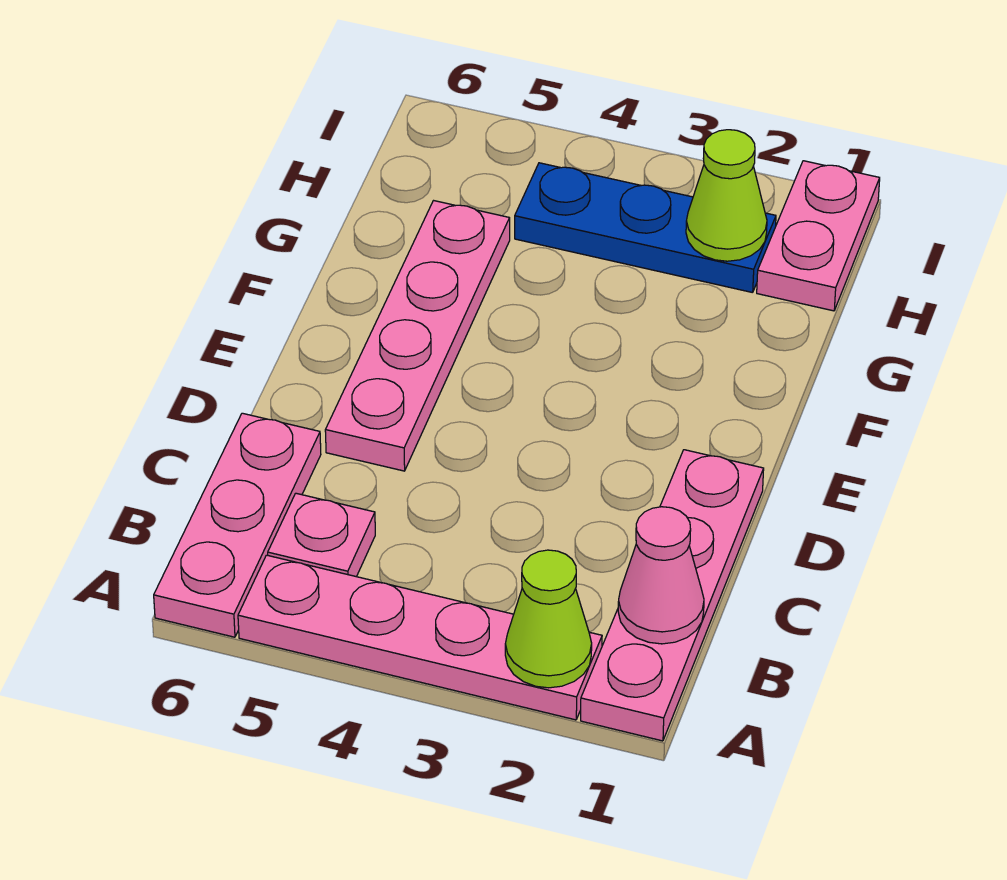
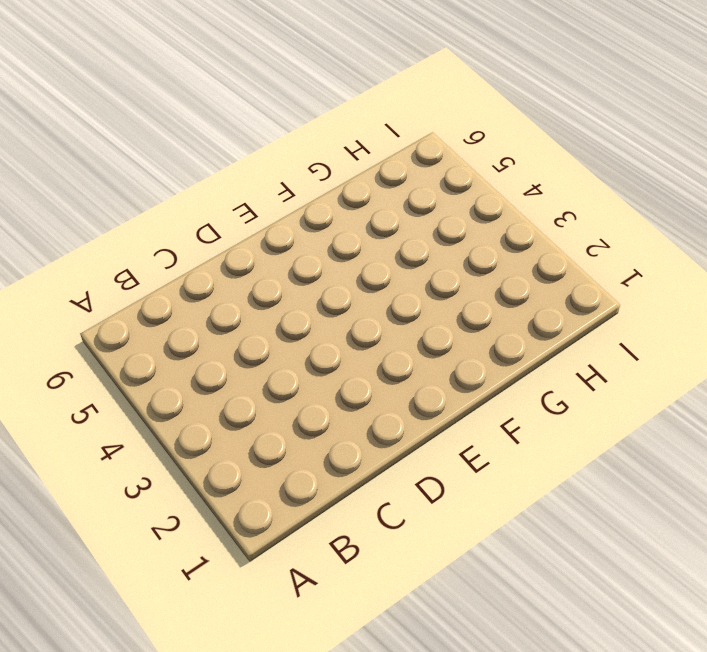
none -> pink 1x4 plate [581,450,764,741]
none -> pink 1x4 plate [238,555,602,720]

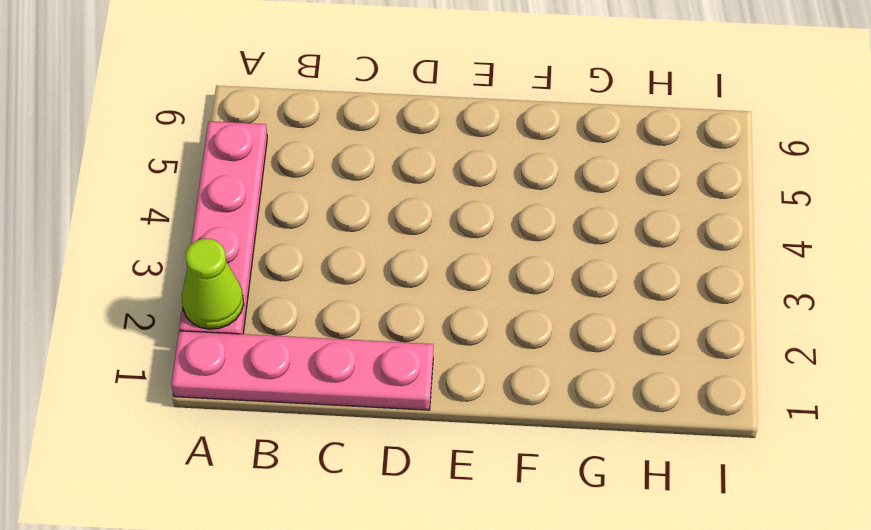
none -> pink 1x3 plate [154,413,321,637]
none -> pink 1x1 plate [268,493,375,577]

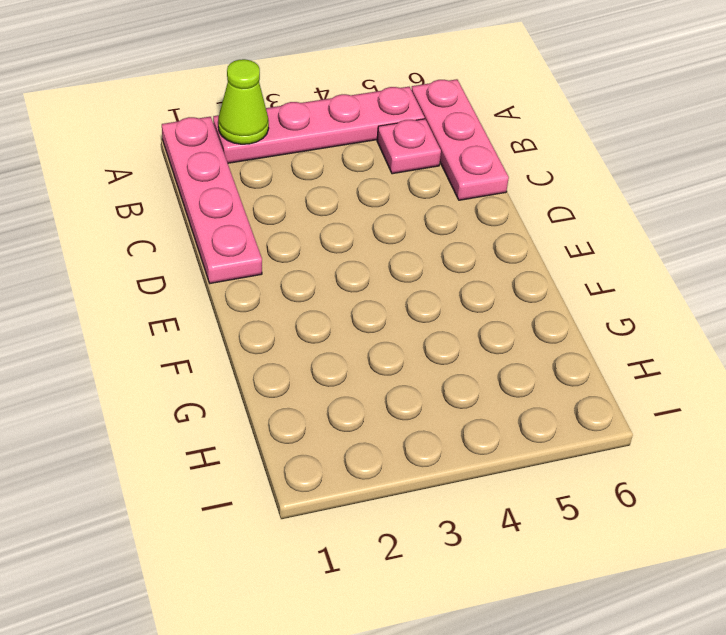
none -> pink 1x4 plate [325,201,510,471]
none -> pink 1x2 plate [757,161,880,311]

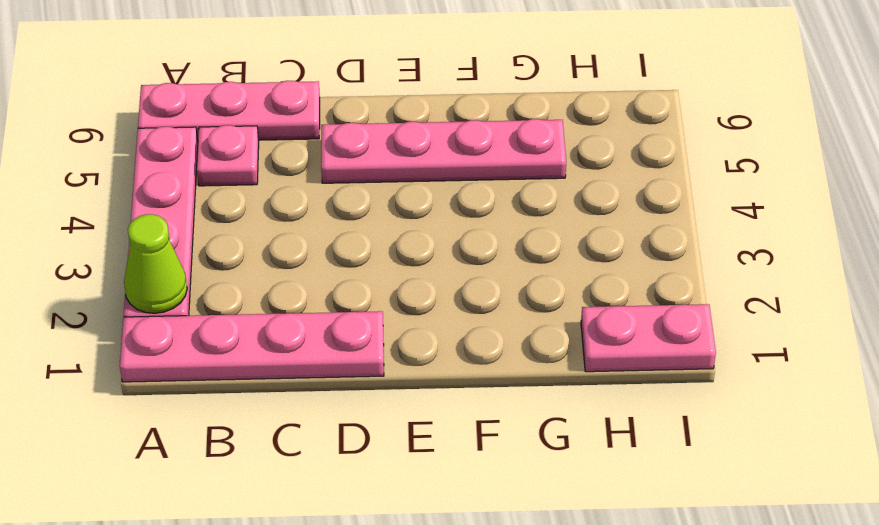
none -> blue 1x3 plate [515,163,776,293]
none -> pink 1x1 cone [618,507,704,644]

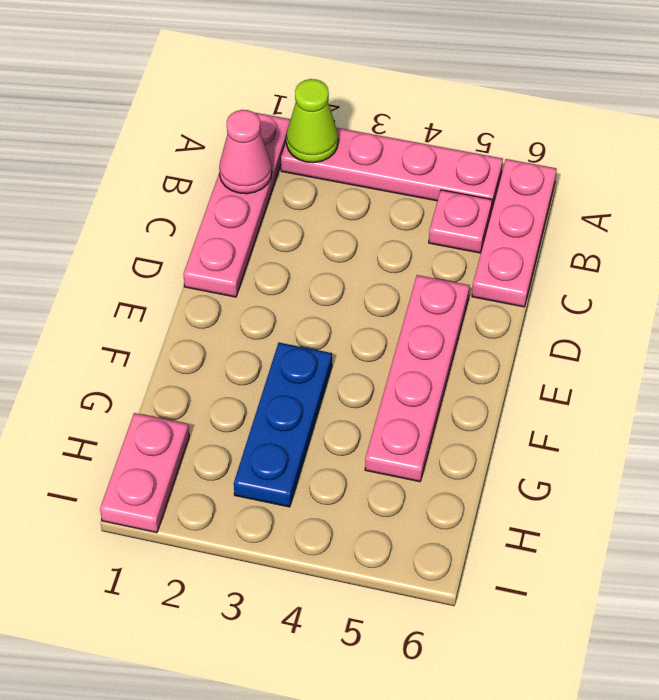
blue 1x3 plate [234,343,332,507] -> blue 1x3 plate turned to [515,163,776,293]
none -> lime 1x1 cone [686,130,767,261]

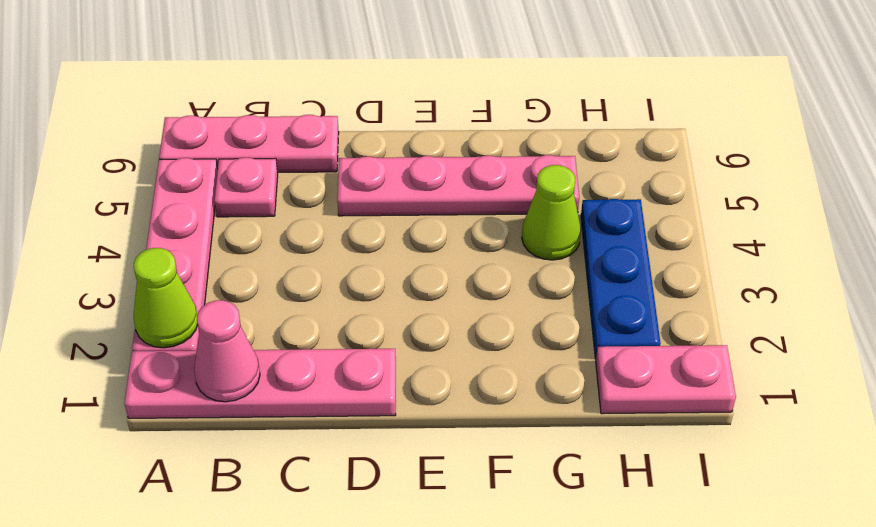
lime 1x1 cone [522,165,581,260] -> lime 1x1 cone moved to [686,130,767,261]

